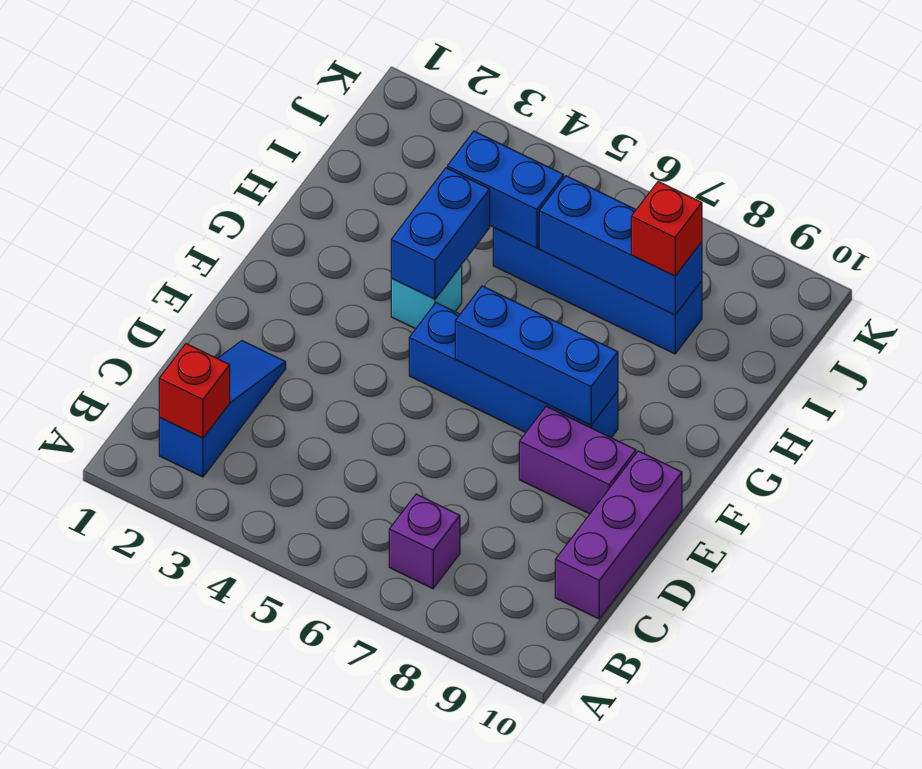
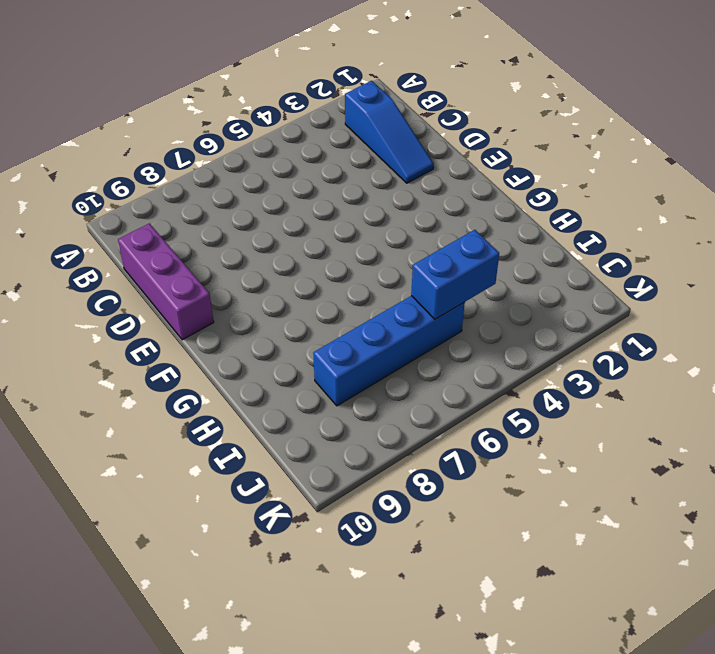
none -> purple 1x1 brick [389,494,460,589]
none -> purple 1x2 brick [519,406,636,514]
none -> blue 1x4 brick [409,303,618,438]

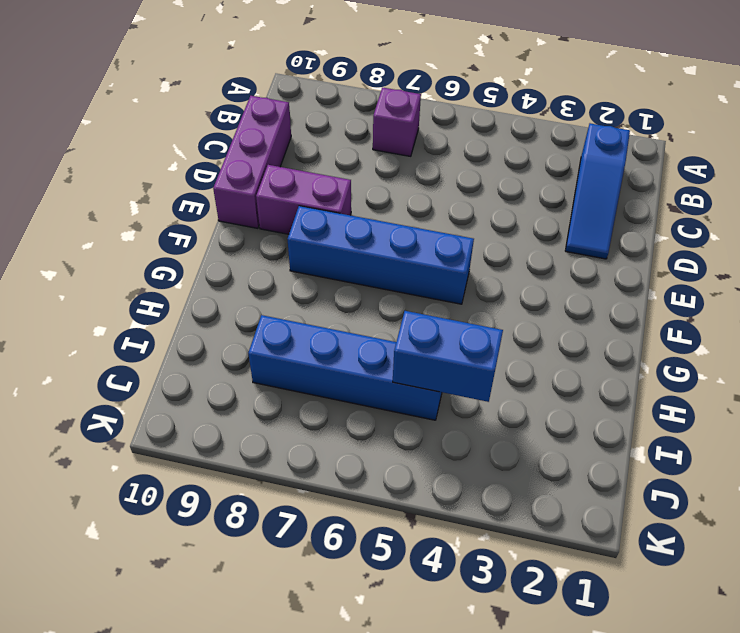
none -> cyan 1x1 brick [391,265,462,329]
none -> red 1x1 brick [159,344,230,438]
none -> blue 1x3 brick [455,286,618,425]

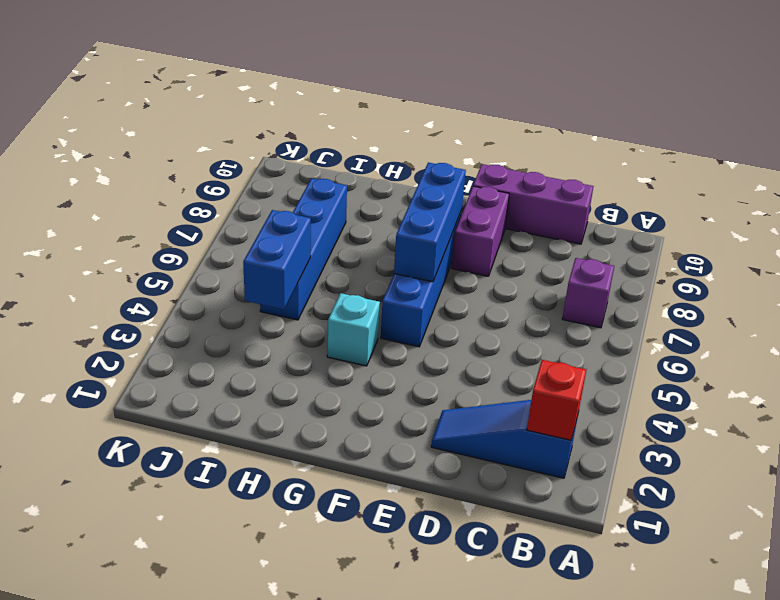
none -> blue 1x2 brick [391,168,490,299]
none -> blue 1x3 brick [539,176,702,315]
none -> red 1x1 brick [631,182,702,276]

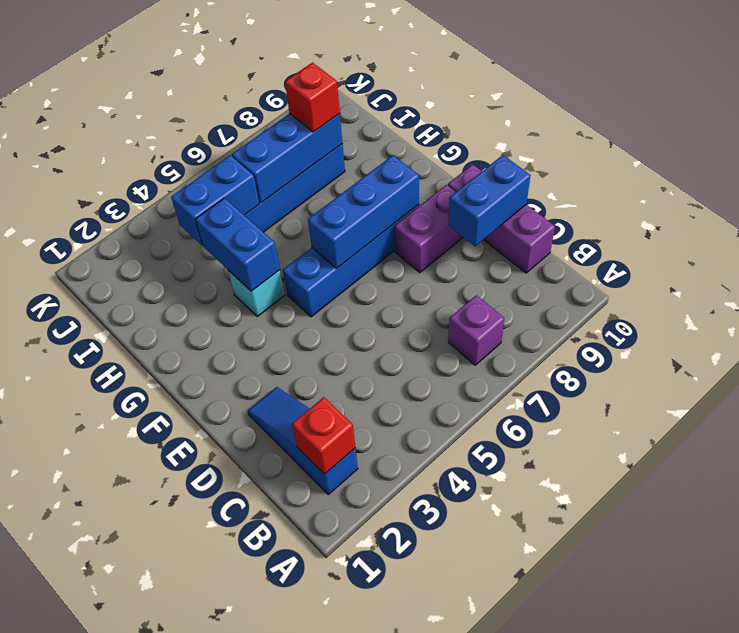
blue 1x2 brick [449,155,531,246] -> none

